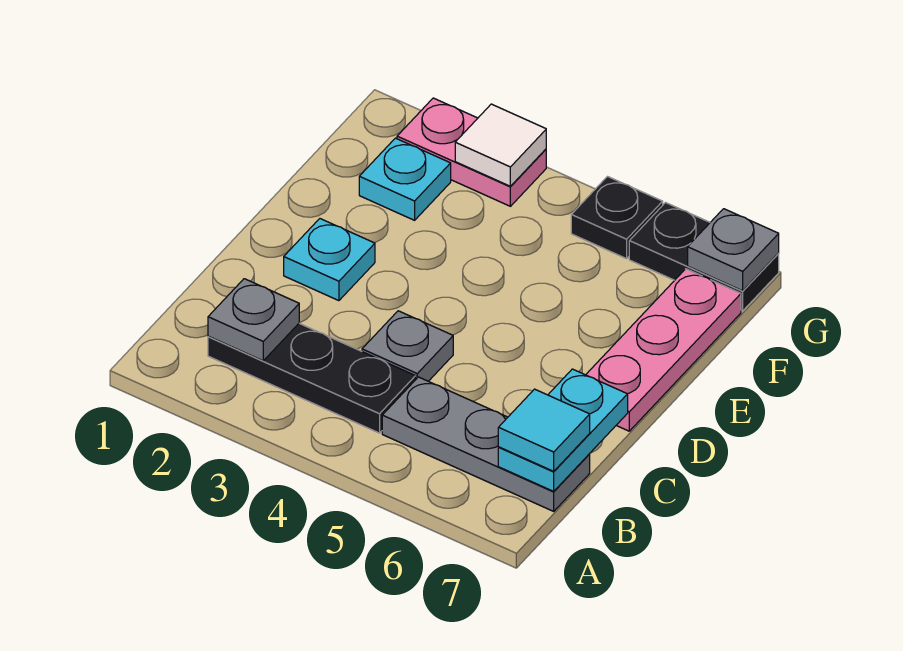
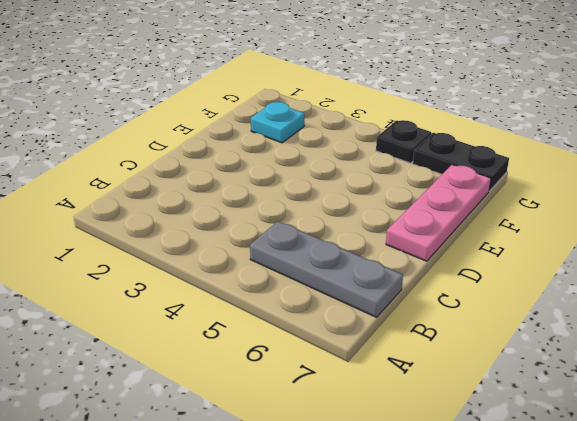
none -> black 1x3 plate [208,323,416,433]
none -> grey 1x1 plate [362,311,453,381]
none -> cyan 1x1 plate [284,219,375,301]

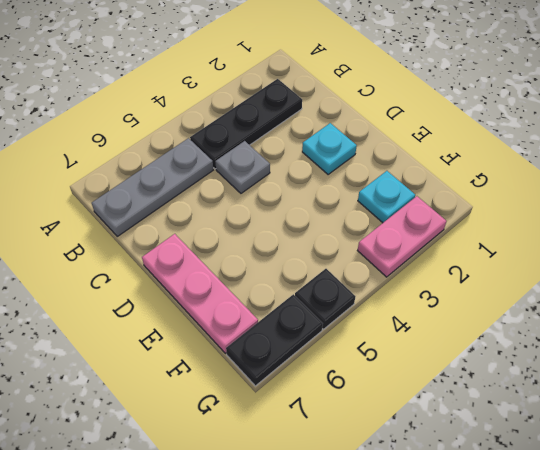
none -> grey 1x1 plate [208,279,299,361]
none -> cyan 1x2 plate [498,369,628,491]
none -> white 1x1 tile [455,104,546,186]

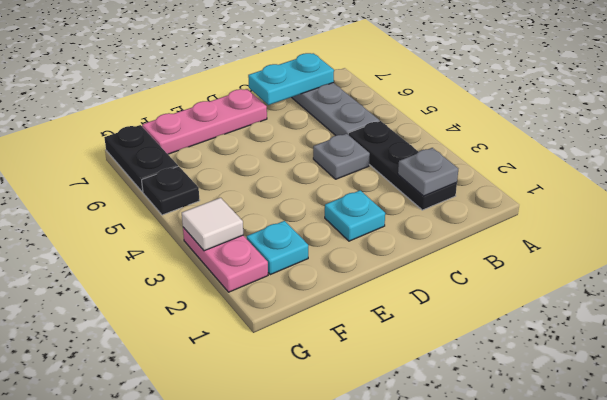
none -> grey 1x1 plate [688,209,779,291]
none -> cyan 1x1 tile [498,389,590,471]

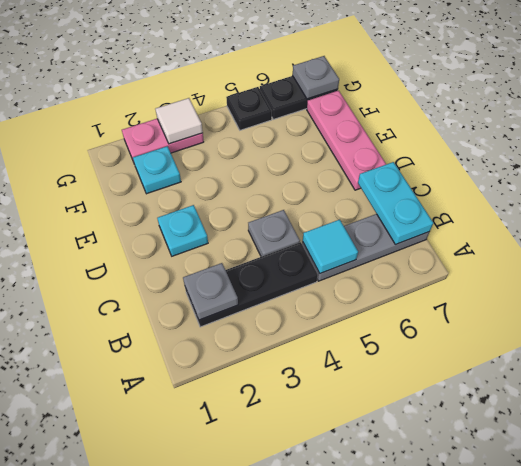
cyan 1x1 tile [303,220,358,273] -> cyan 1x1 tile moved to [498,389,590,471]

